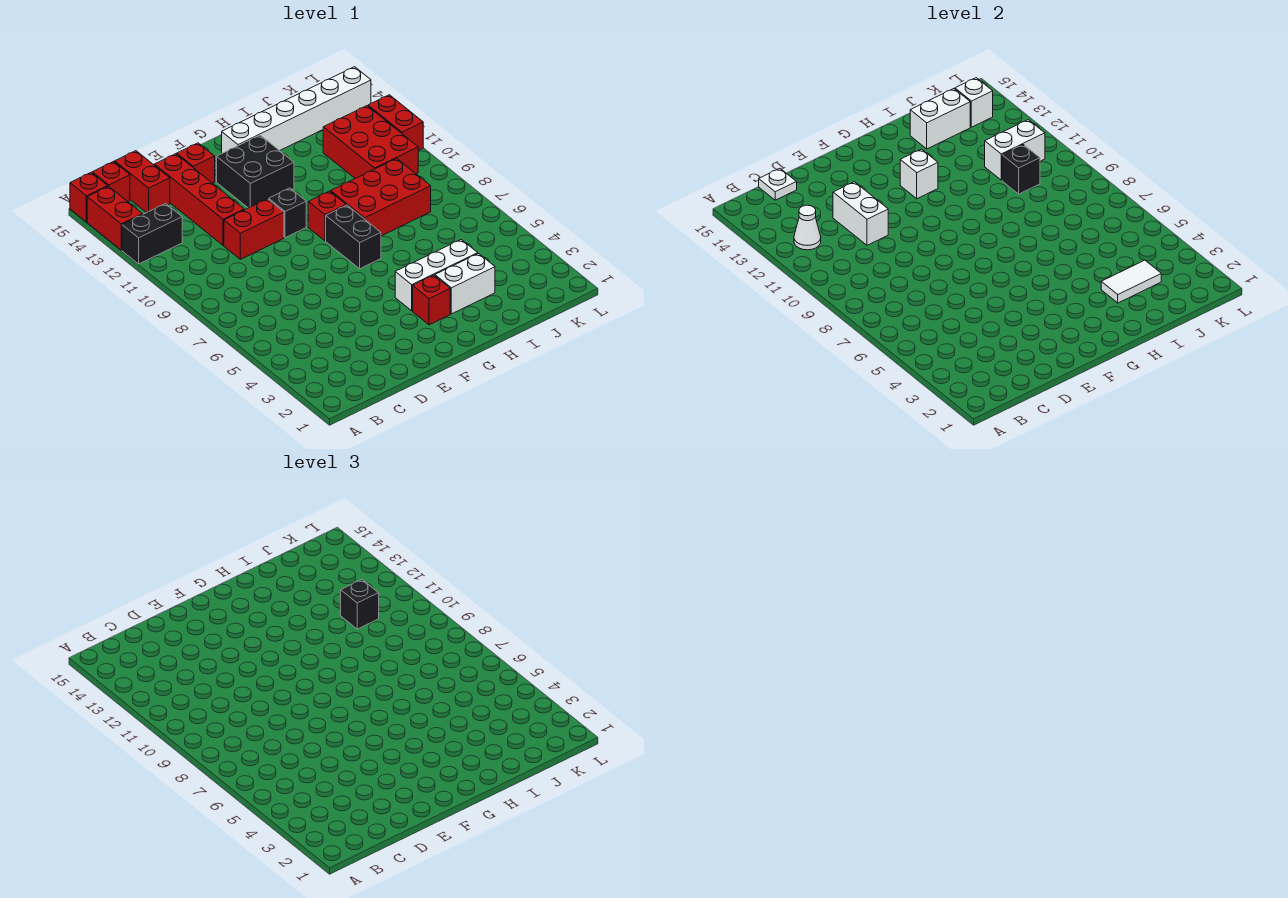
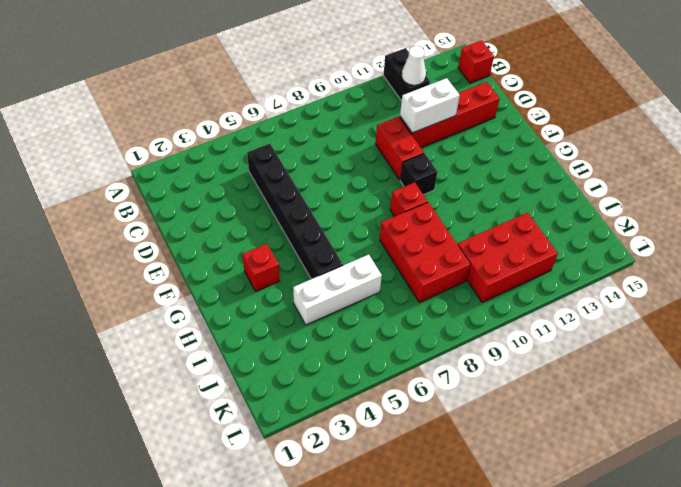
black 1x6 brick [247,144,343,279] -> none
white 1x3 brick [293,255,382,325] -> white 1x3 brick turned to [395,240,478,311]
none -> red 1x2 brick [87,186,143,250]
none -> red 1x1 brick [70,172,108,222]
none -> red 1x2 brick [115,151,170,213]

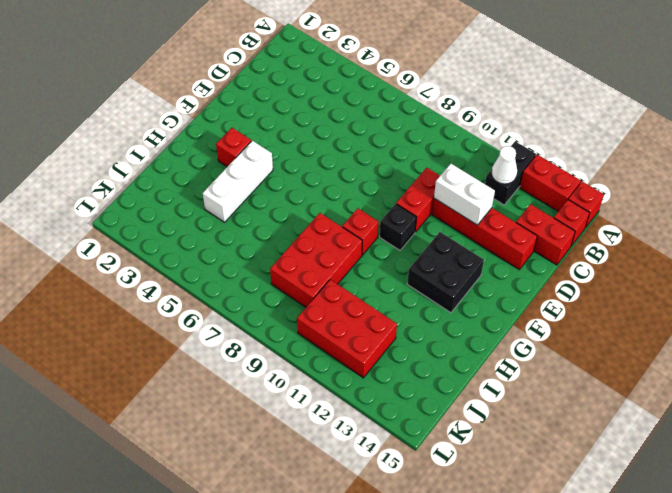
none -> red 1x1 brick [177,143,215,183]
none -> black 1x2 brick [326,205,381,269]
none -> white 1x6 brick [222,67,371,153]

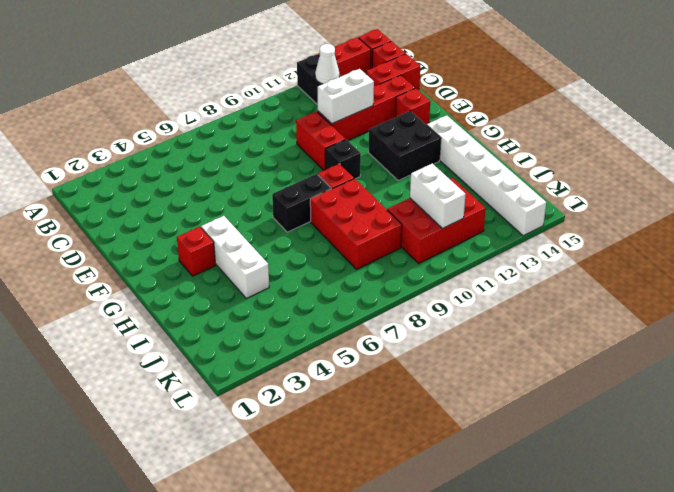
none -> white 1x2 brick [435,254,495,314]
none -> red 1x2 brick [368,95,423,151]
none -> white 1x1 plate [759,168,797,200]

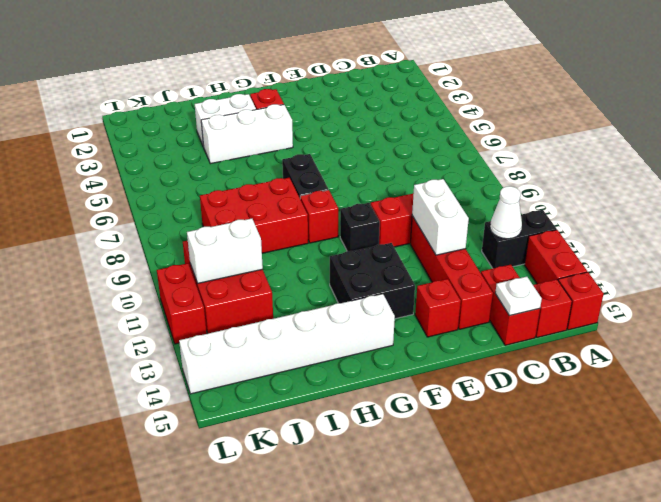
none -> white 1x1 brick [900,149,938,199]
none -> white 1x2 tile [1101,260,1161,303]
none -> white 1x2 brick [910,89,970,149]

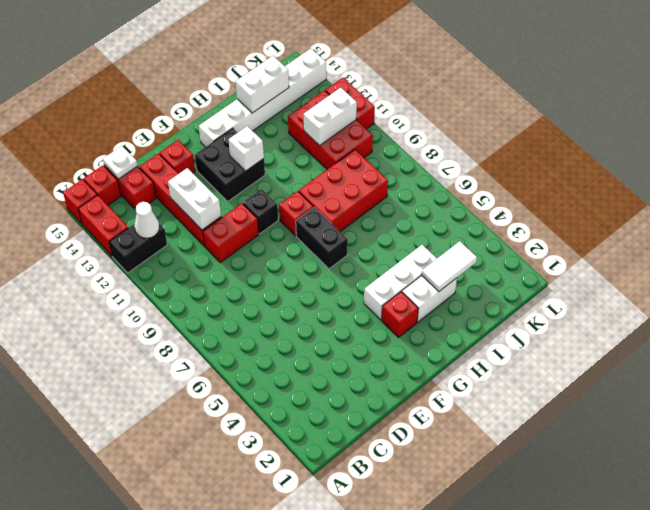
none -> black 1x1 brick [1002,145,1040,194]
none -> white 1x1 brick [955,78,993,127]
none -> black 1x1 brick [341,580,379,629]

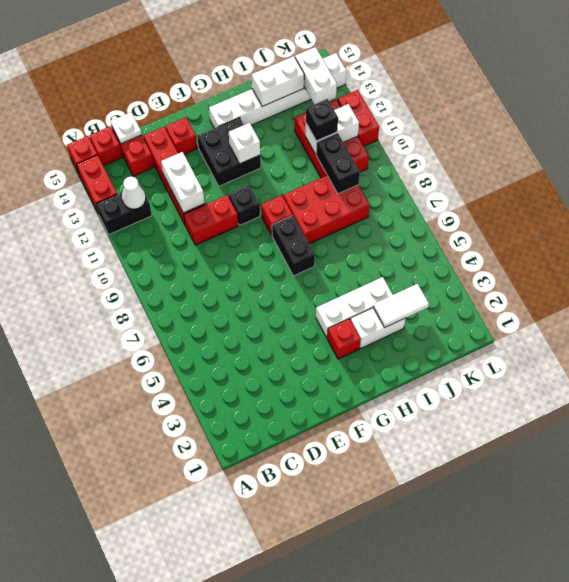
black 1x2 brick [316,133,360,194] -> black 1x1 brick [1002,145,1040,194]
white 1x2 brick [295,47,337,104] -> white 1x1 brick [955,78,993,127]

